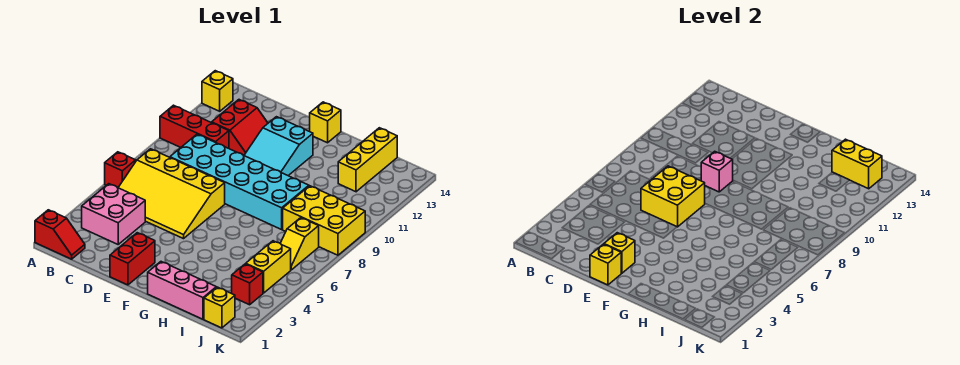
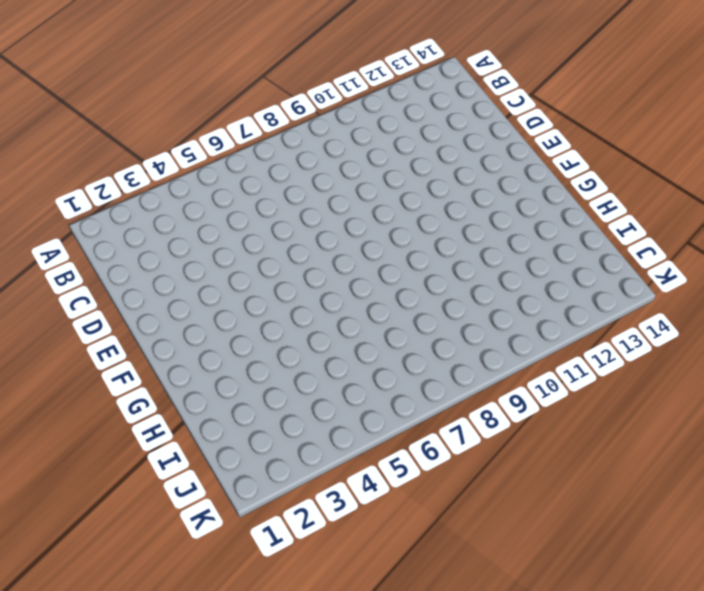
none -> red 1x2 slope [35,210,85,259]
none -> red 1x1 brick [105,152,136,188]
none -> red 1x3 brick [160,105,229,148]

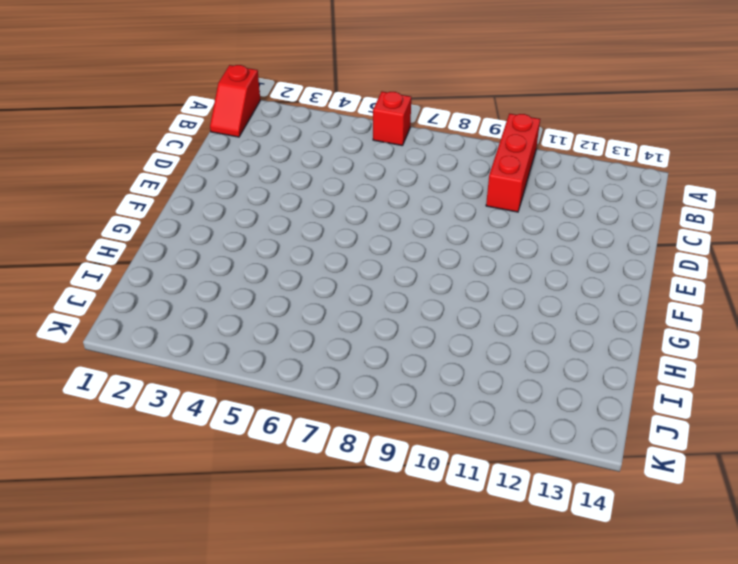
none -> yellow 1x1 brick [202,71,233,111]
none -> pink 2x2 brick [82,184,145,244]
none -> yellow 3x4 slope [118,149,225,239]

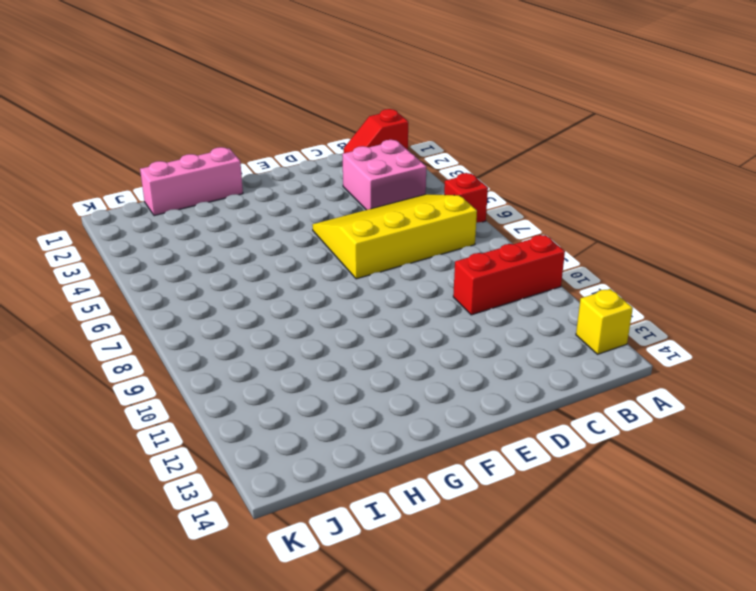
none -> cyan 2x6 brick [170,134,309,229]
none -> red 2x2 slope [212,100,268,155]
none -> red 1x2 brick [110,233,155,285]

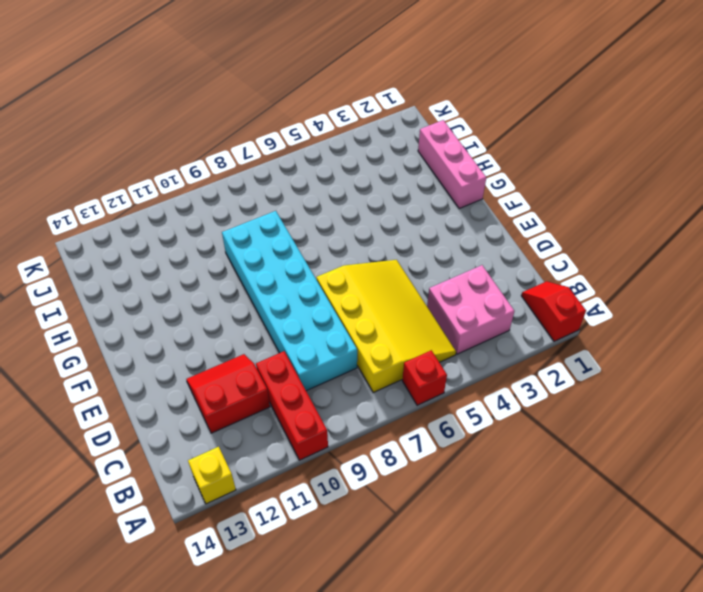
none -> red 1x2 brick [110,233,155,285]
none -> cyan 2x3 slope [244,117,313,176]
none -> yellow 1x1 brick [310,102,341,143]

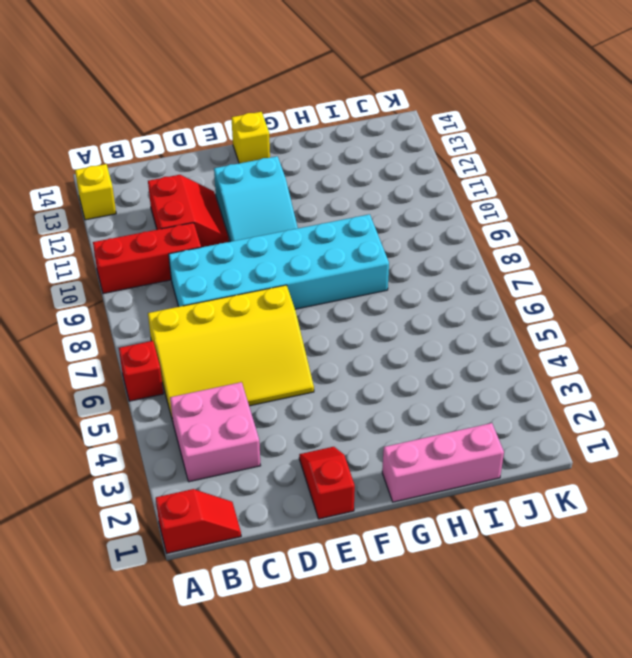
red 1x2 slope [299,447,355,519] -> red 1x2 brick [110,233,155,285]
none -> yellow 2x3 brick [283,186,365,255]
none -> yellow 1x3 brick [338,128,397,192]
none -> yellow 1x1 brick [204,287,235,328]

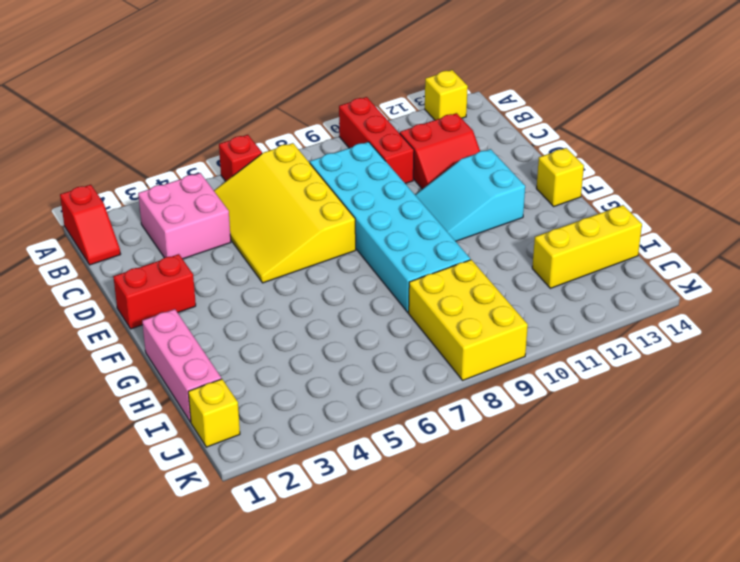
none -> red 1x1 brick [232,264,263,305]
none -> yellow 1x2 brick [246,241,291,293]
none -> yellow 1x2 slope [280,218,319,270]

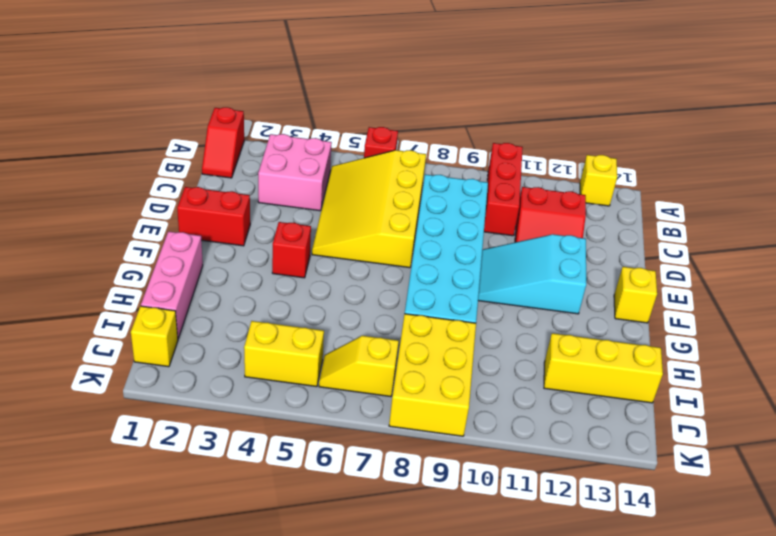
red 1x1 brick [272,222,311,278] -> red 1x1 brick moved to [232,264,263,305]
none -> yellow 2x2 brick [641,166,705,227]
none -> yellow 1x1 brick [590,244,621,285]
none -> yellow 1x1 brick [604,233,635,273]

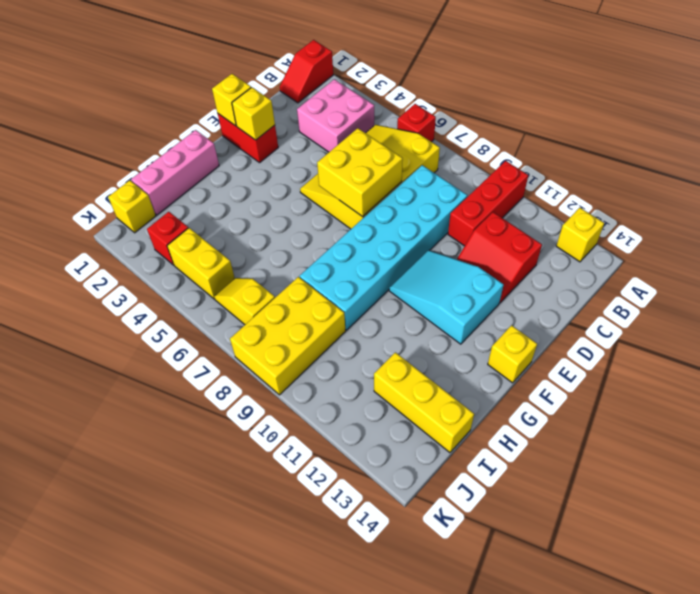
none -> pink 1x1 brick [701,151,733,192]
none -> yellow 1x2 brick [832,139,882,189]

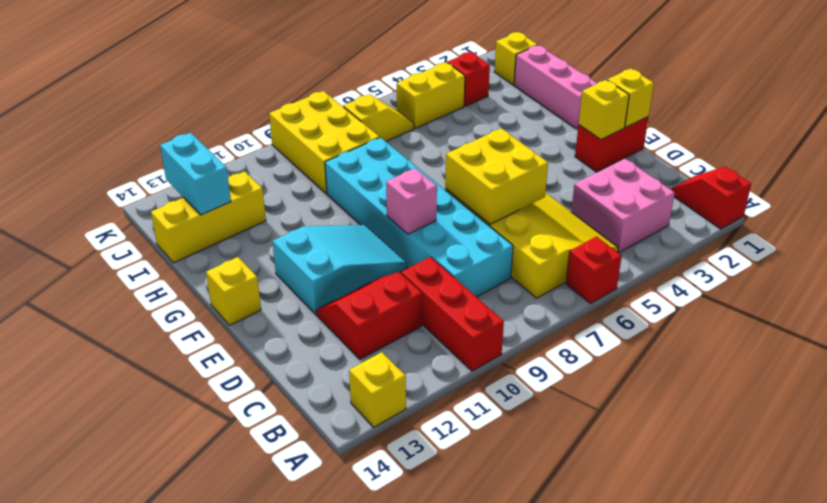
cyan 1x2 brick [160,133,231,215] -> yellow 1x2 brick [832,139,882,189]

